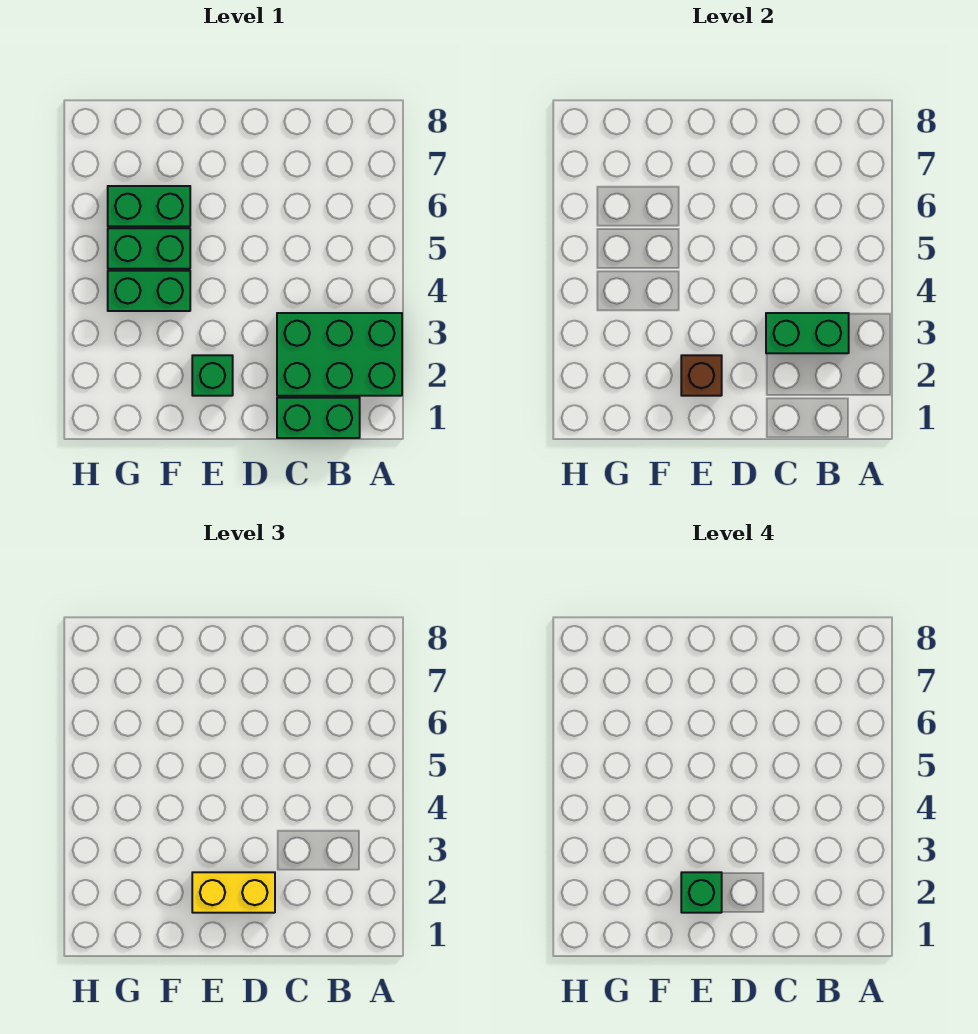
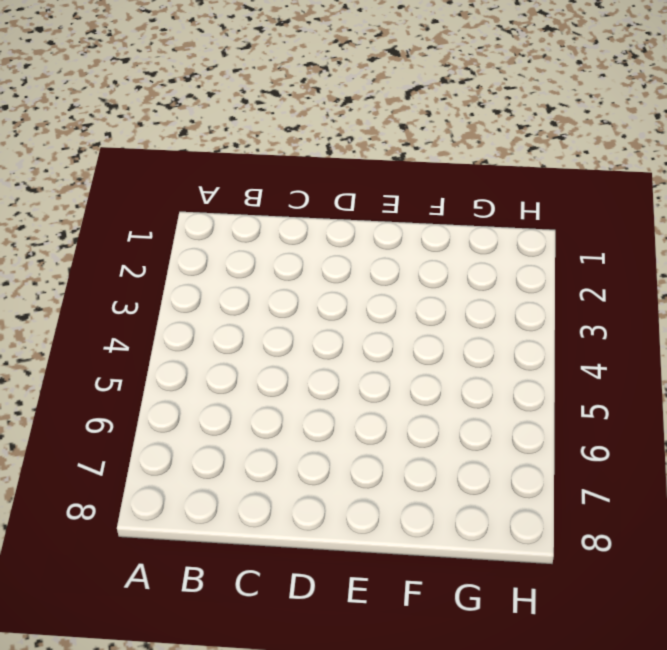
none -> green 2x3 brick [277,313,402,396]
none -> green 1x2 brick [277,398,360,438]

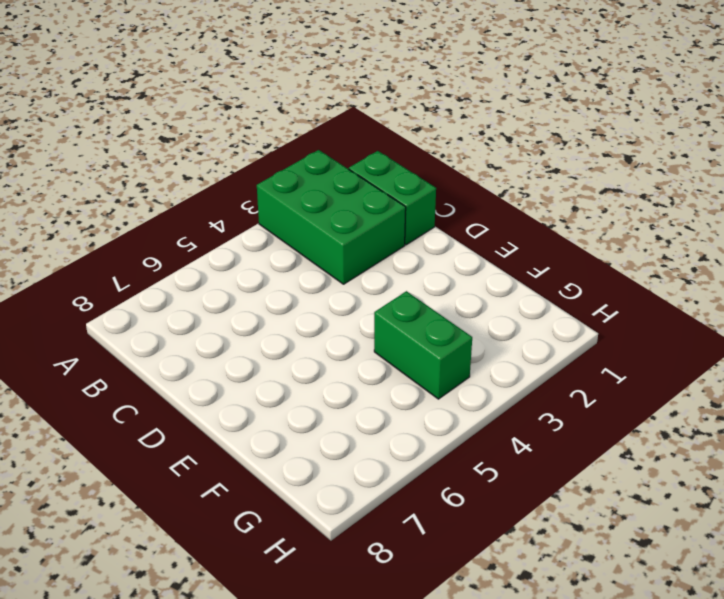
none -> green 1x1 brick [192,355,233,396]
none -> green 1x2 brick [108,228,190,269]

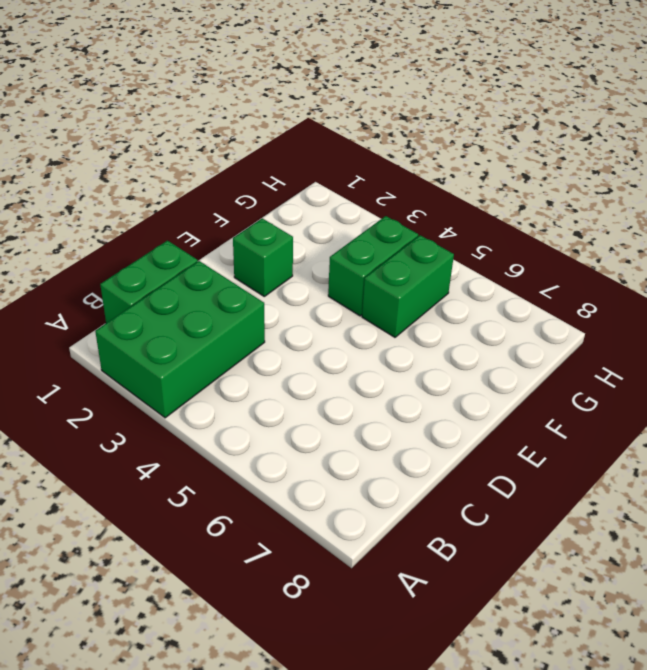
none -> green 1x2 brick [108,186,190,226]
none -> green 1x2 brick [766,313,849,353]

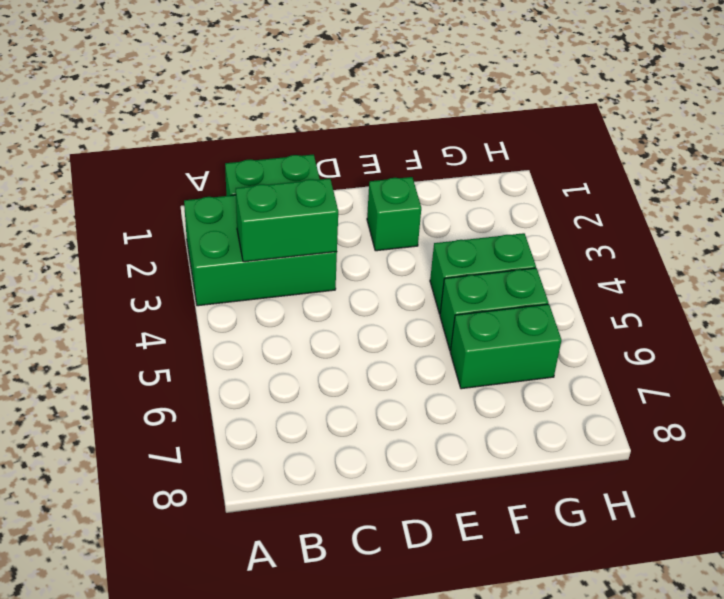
none -> brown 1x1 brick [681,355,722,396]
none -> yellow 1x2 brick [192,872,275,913]

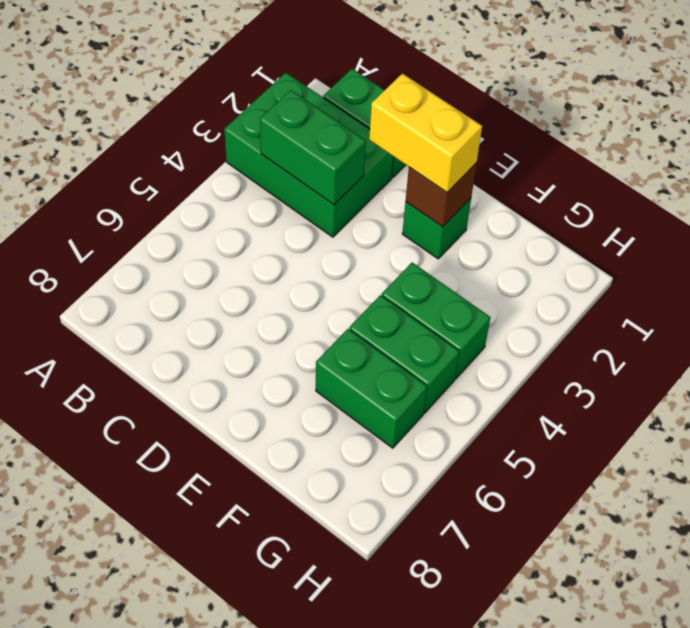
none -> green 1x1 brick [681,872,722,913]

